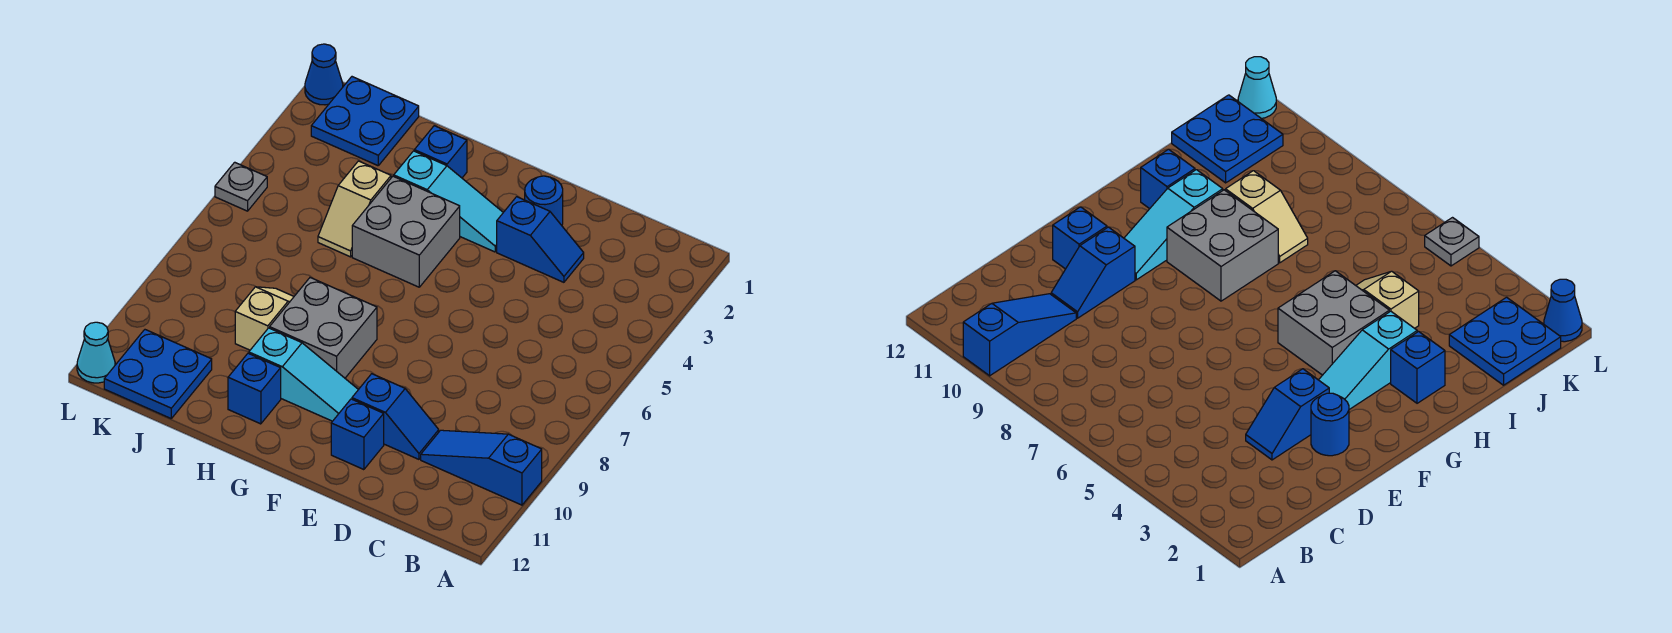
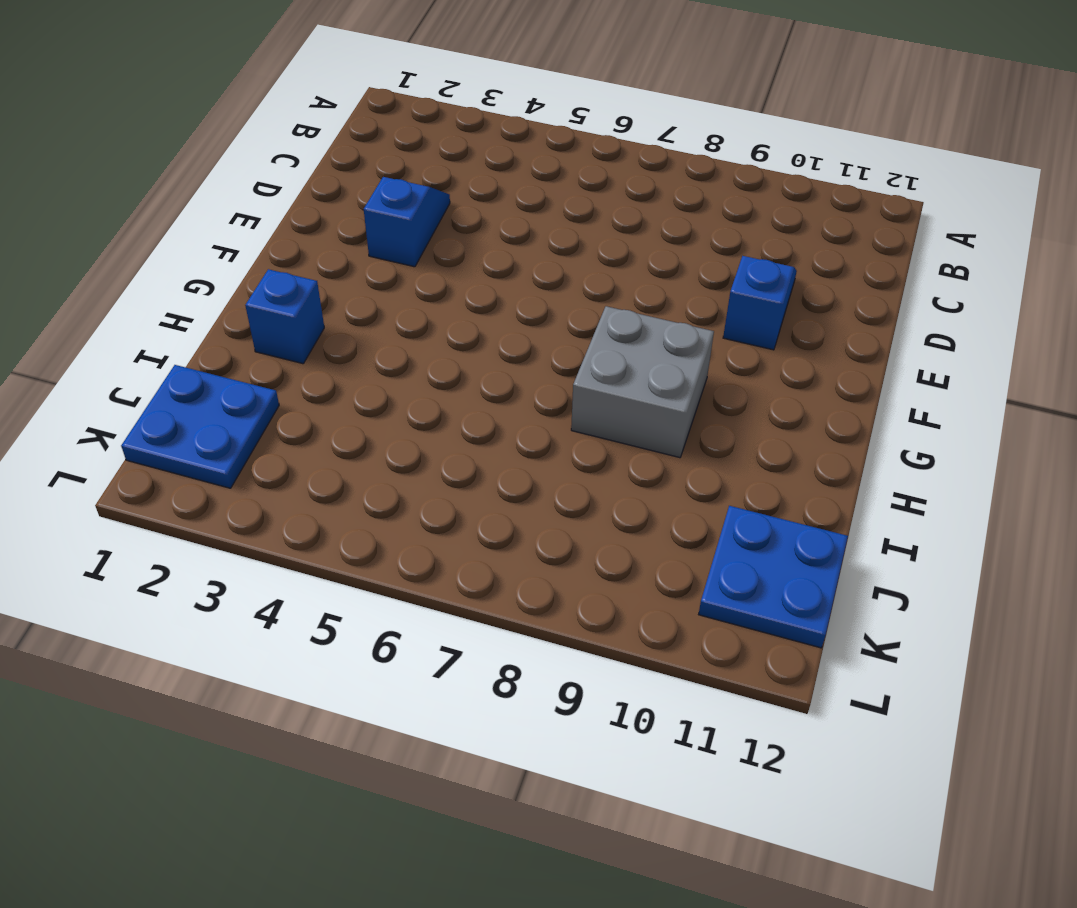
none -> blue 1x3 slope [421,430,542,505]
none -> blue 1x1 round brick [525,176,563,225]
none -> blue 1x1 brick [331,399,384,470]

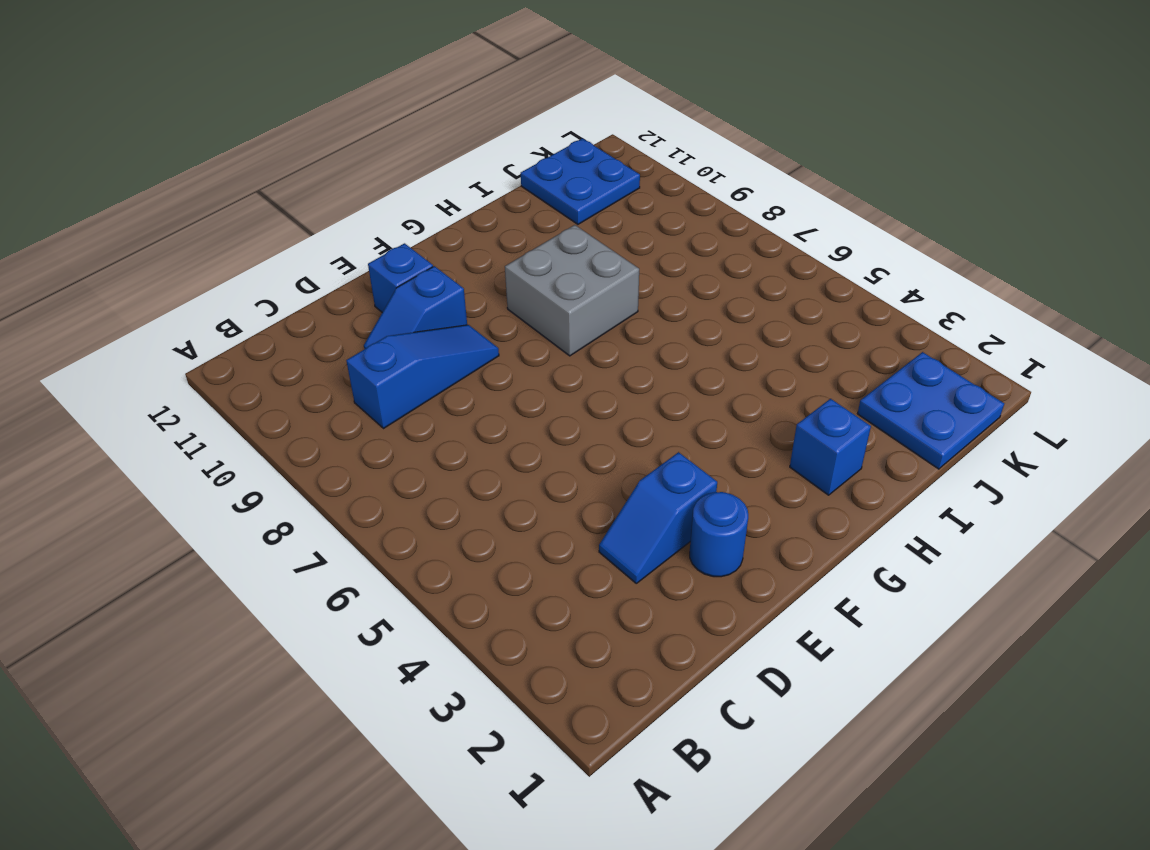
blue 1x3 slope [346,325,499,428] -> blue 1x3 slope moved to [421,430,542,505]
none -> cyan 1x3 slope [394,151,503,252]
none -> cyan 1x3 slope [249,328,358,421]
none -> grey 2x2 brick [352,176,460,287]

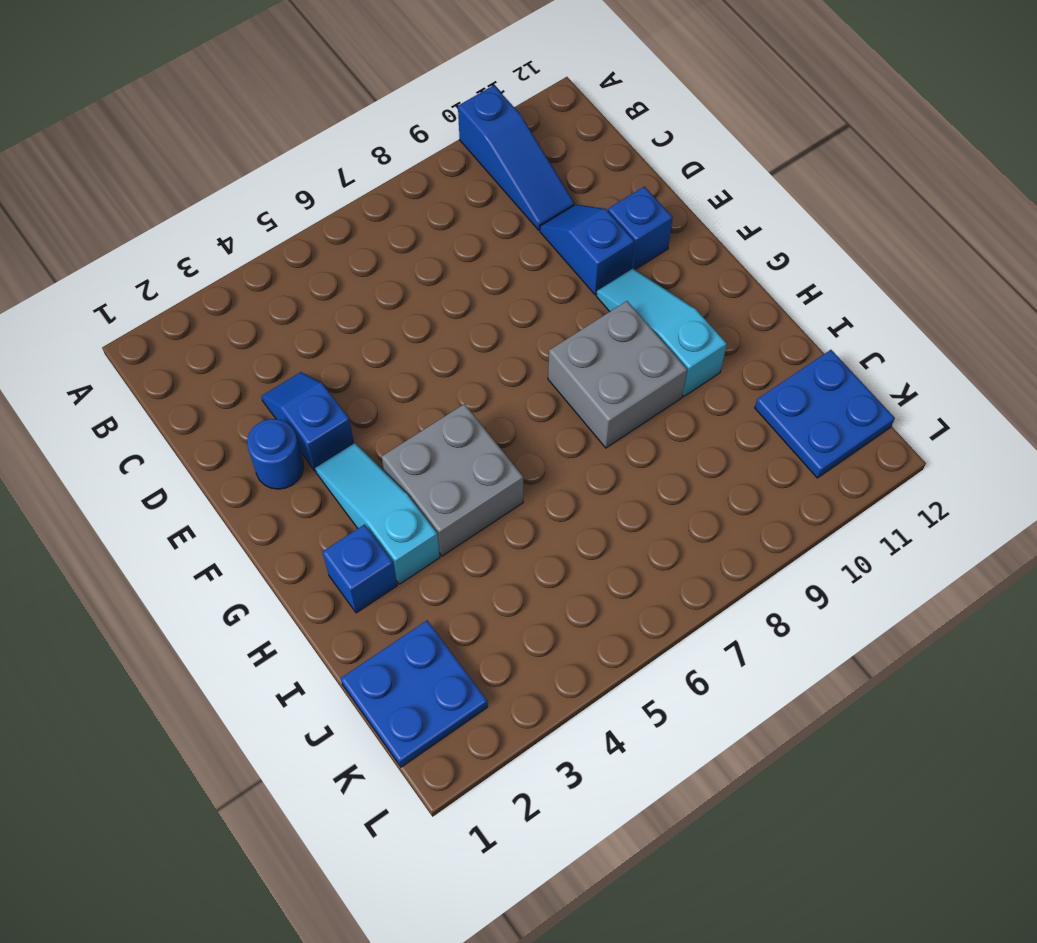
none -> blue 1x1 brick [228,353,281,424]
none -> tan 1x2 slope [318,161,391,257]
none -> tan 1x2 slope [235,287,294,350]

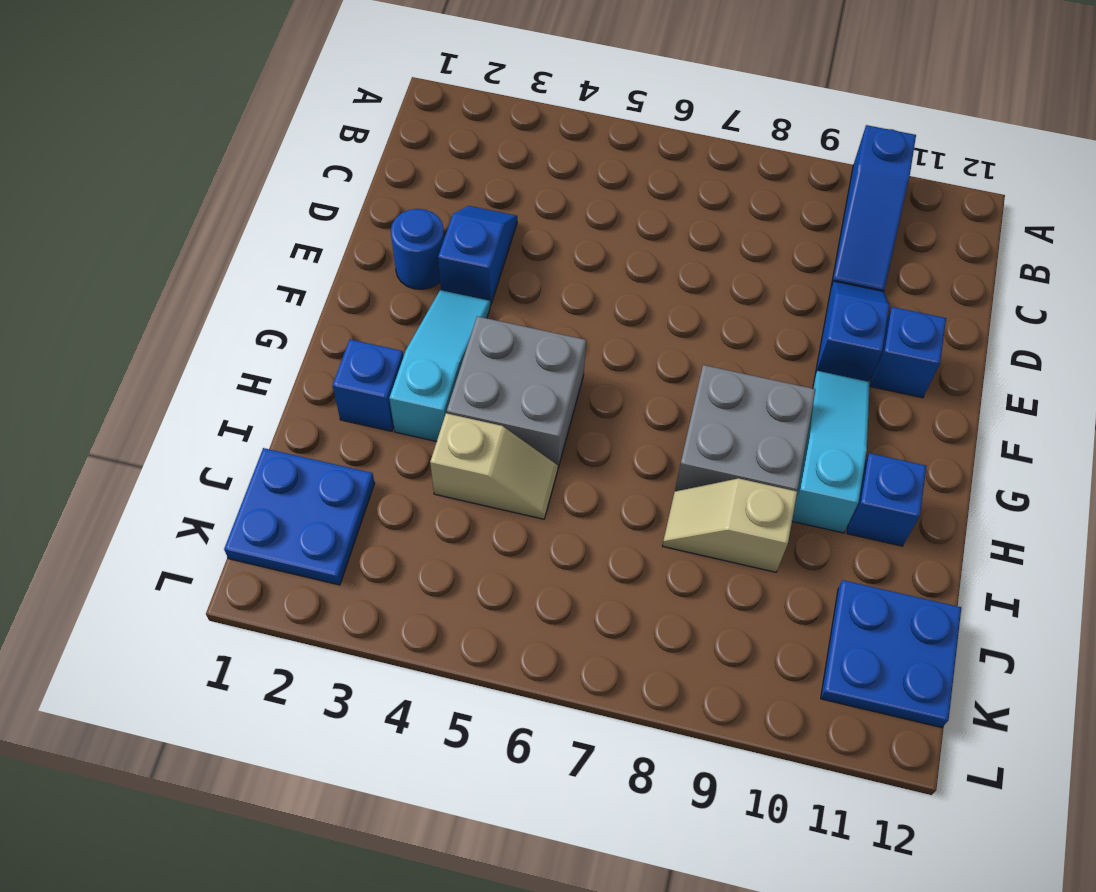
none -> blue 1x1 cone [305,44,343,105]
none -> grey 1x1 plate [215,162,267,211]
none -> cyan 1x1 cone [77,322,115,383]

